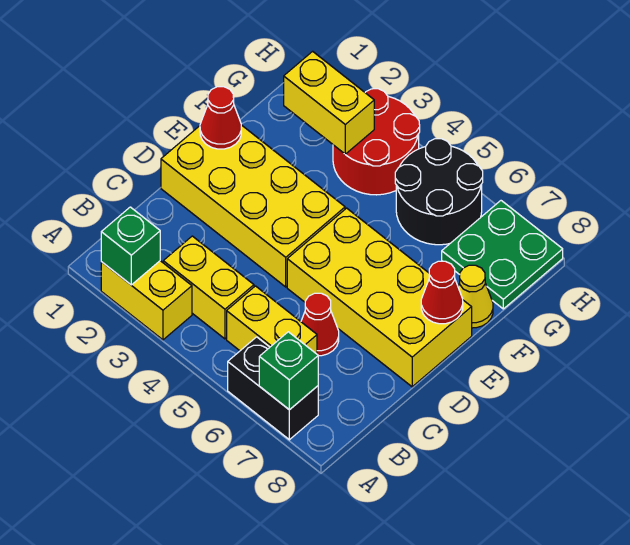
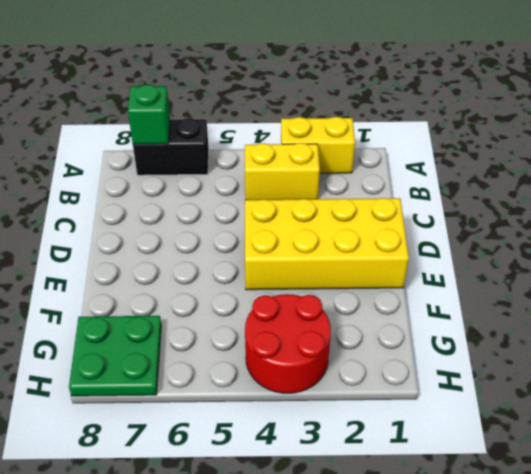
none -> yellow 1x2 brick [227,286,317,354]
none -> red 1x1 cone [301,293,339,356]
none -> yellow 2x4 brick [287,208,472,387]

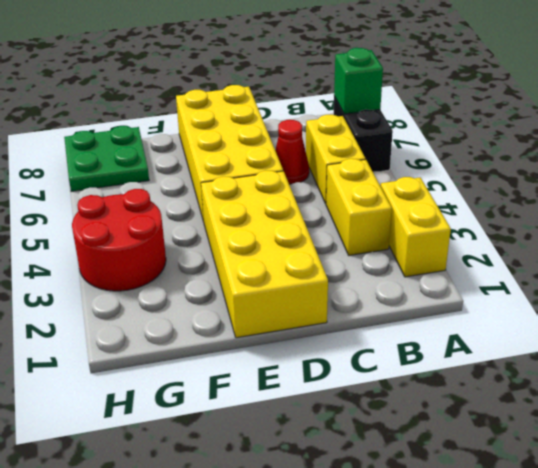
none -> yellow 1x1 cone [458,265,493,328]
none -> black 2x2 round brick [395,139,483,245]
none -> green 1x1 brick [101,207,160,285]

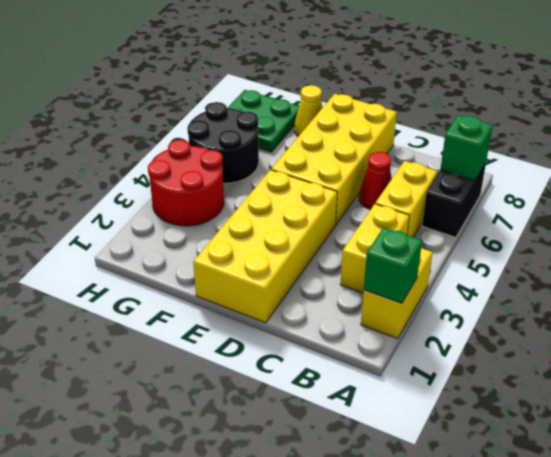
none -> red 1x1 cone [200,87,241,149]
none -> red 1x1 cone [421,261,463,324]
none -> yellow 1x2 brick [284,51,374,154]

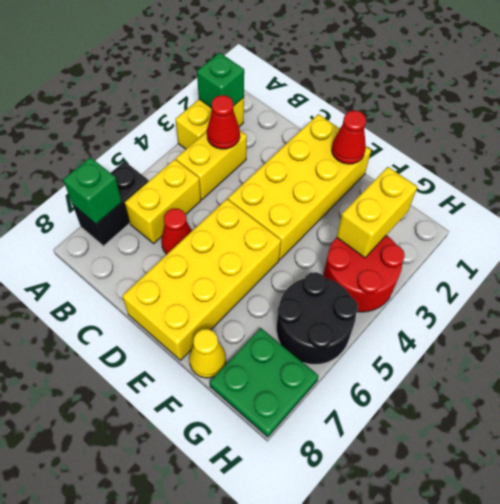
red 1x1 cone [207,95,240,149] -> red 1x1 cone moved to [421,261,463,324]

